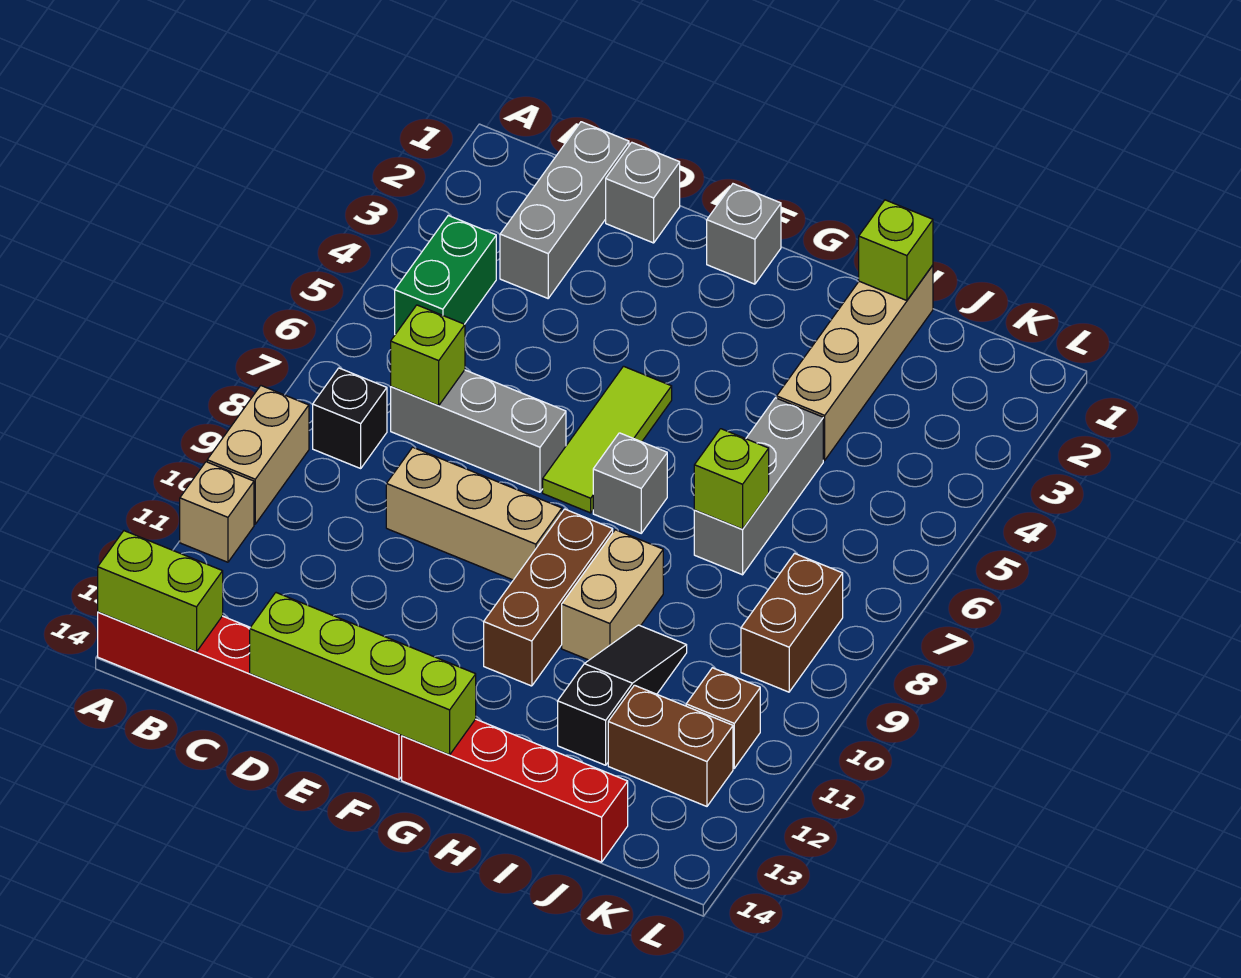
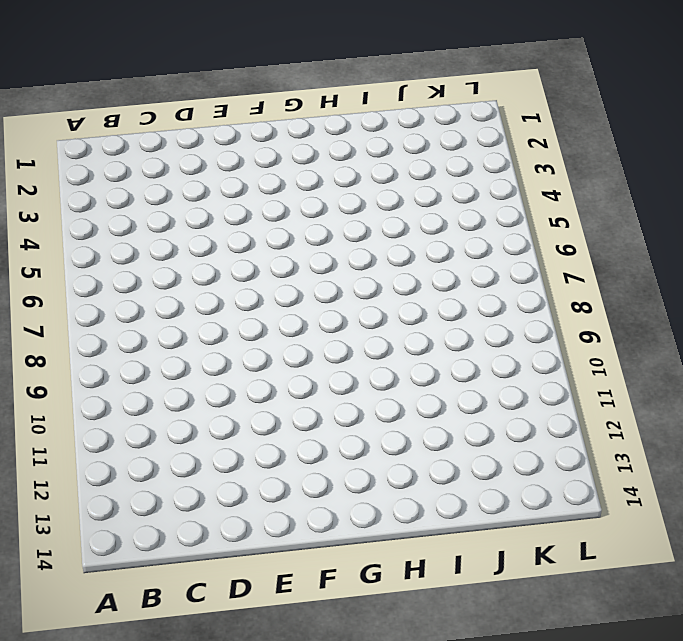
none -> tan 1x2 brick [207,386,309,524]
none -> tan 1x1 brick [180,462,254,562]
none -> red 1x6 brick [98,612,402,780]

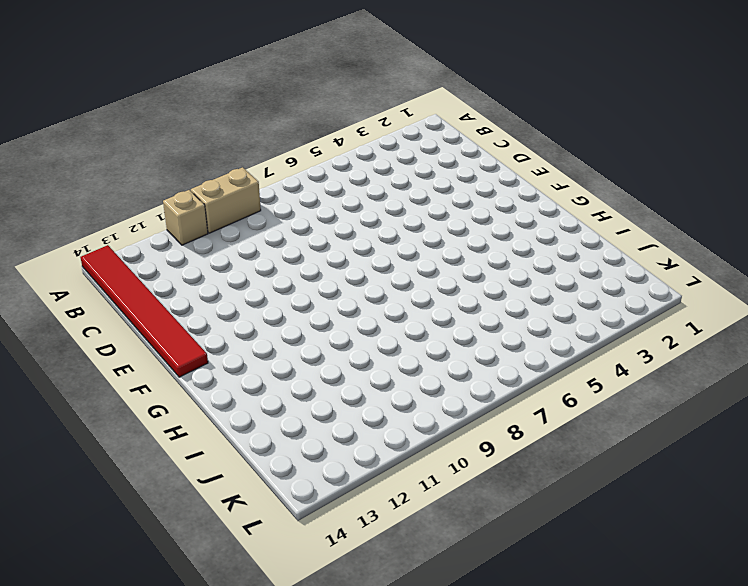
red 1x6 tile [80,245,208,377] -> red 1x6 brick [98,612,402,780]
none -> green 1x2 brick [395,215,496,334]
none -> black 1x1 brick [313,368,387,468]
none -> grey 1x3 brick [500,122,629,298]

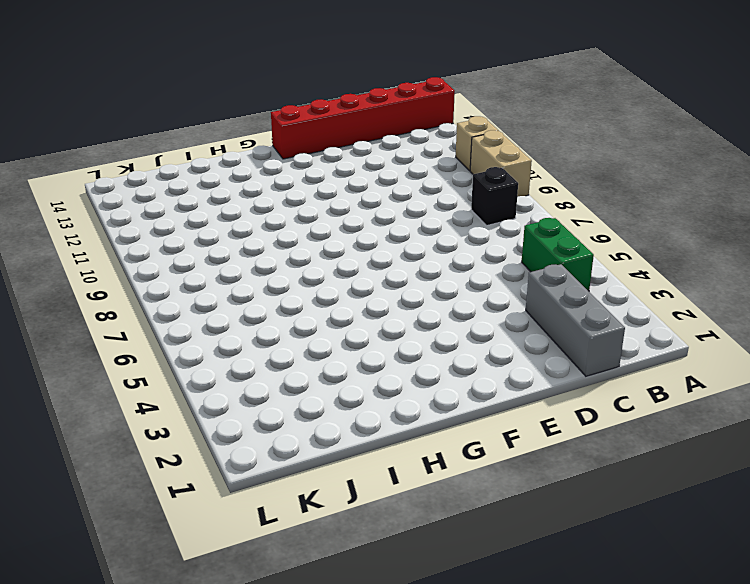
none -> grey 1x3 brick [391,370,566,492]
none -> grey 1x1 brick [606,142,680,243]
none -> tan 1x3 brick [386,447,562,580]

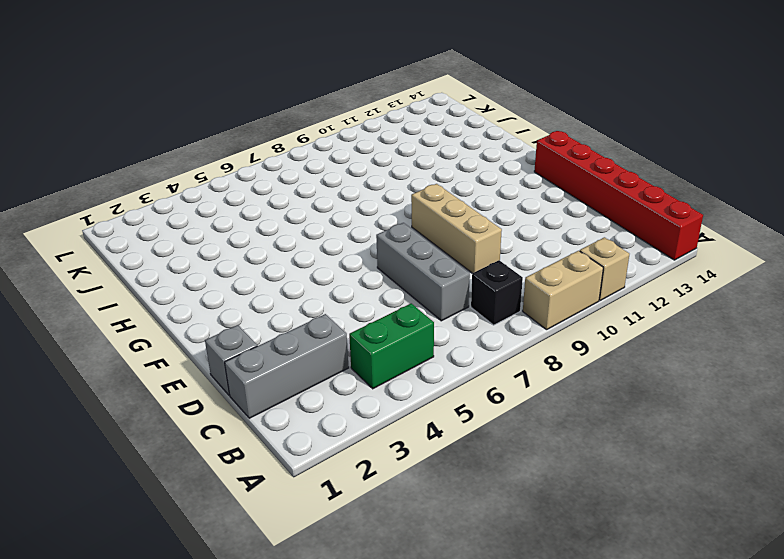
none -> grey 1x1 brick [707,184,781,284]
none -> lime 1x3 tile [543,366,672,513]
none -> grey 1x1 brick [593,433,667,533]

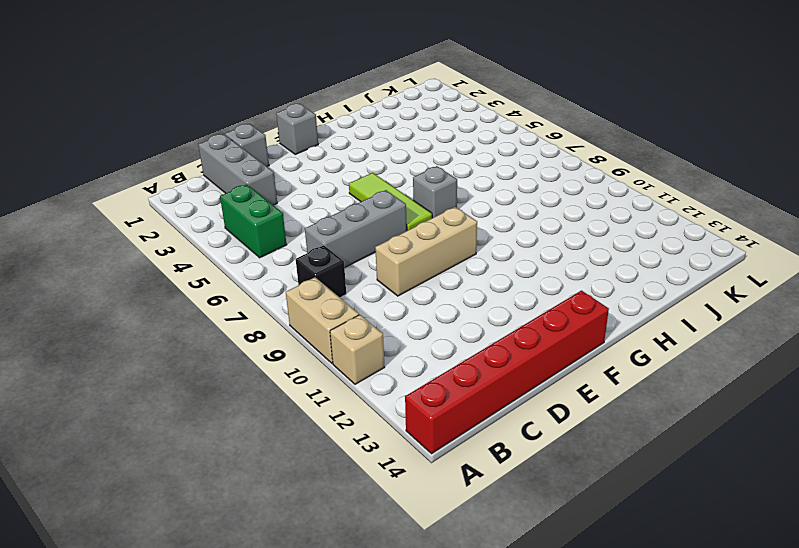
none -> brown 1x3 brick [484,509,613,686]
none -> red 1x4 brick [402,719,628,862]
none -> tan 1x2 brick [562,530,663,660]

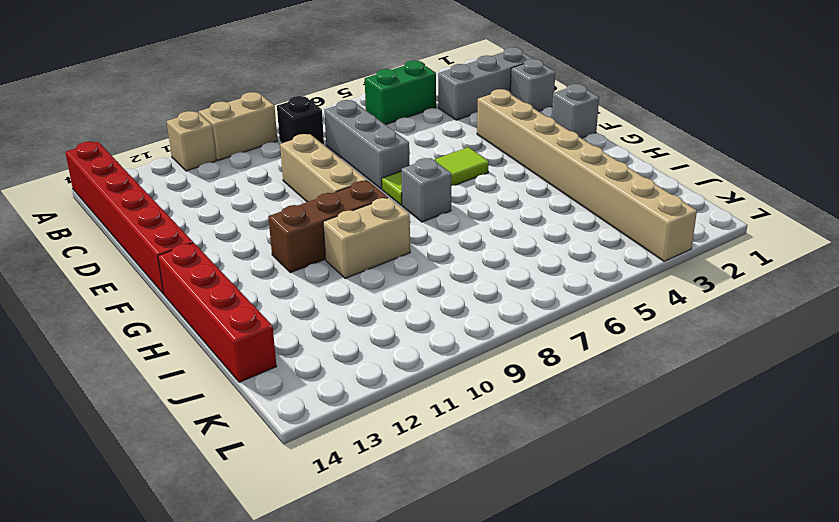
tan 1x8 brick [477,89,697,261] -> tan 1x4 brick [777,265,933,460]
none -> grey 1x3 brick [694,398,823,575]
none -> black 1x3 slope [558,625,687,765]
none -> brown 1x2 brick [608,685,733,806]

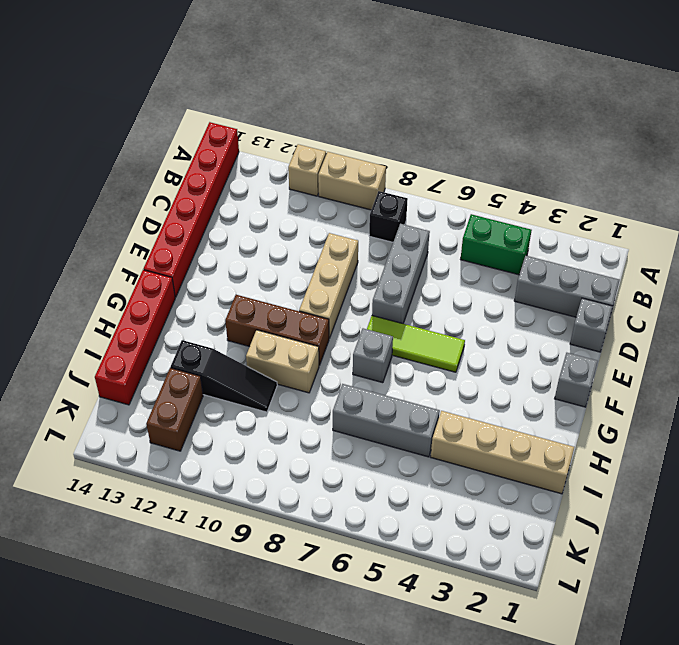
none -> brown 1x2 brick [741,553,843,692]
none -> brown 1x1 brick [686,668,760,768]
none -> lime 1x2 brick [98,531,223,652]

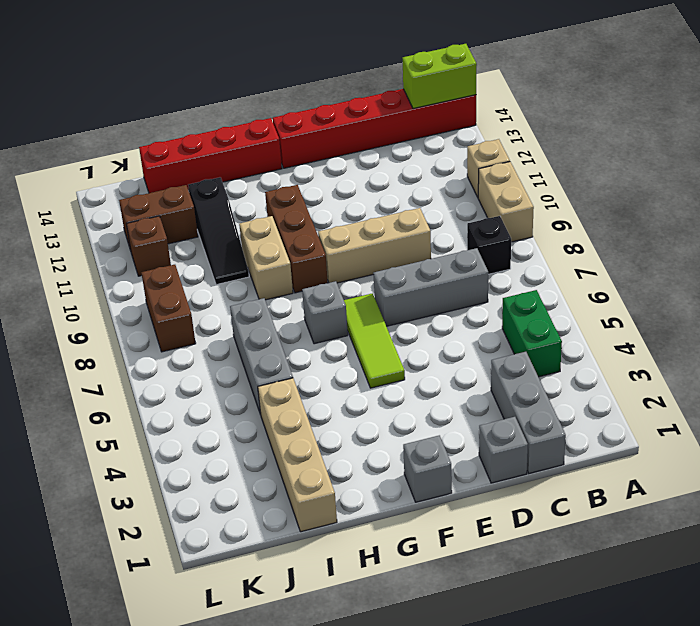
none -> lime 1x1 brick [391,305,465,406]
none -> lime 1x4 brick [250,593,476,755]
none -> lime 1x1 brick [859,200,933,301]

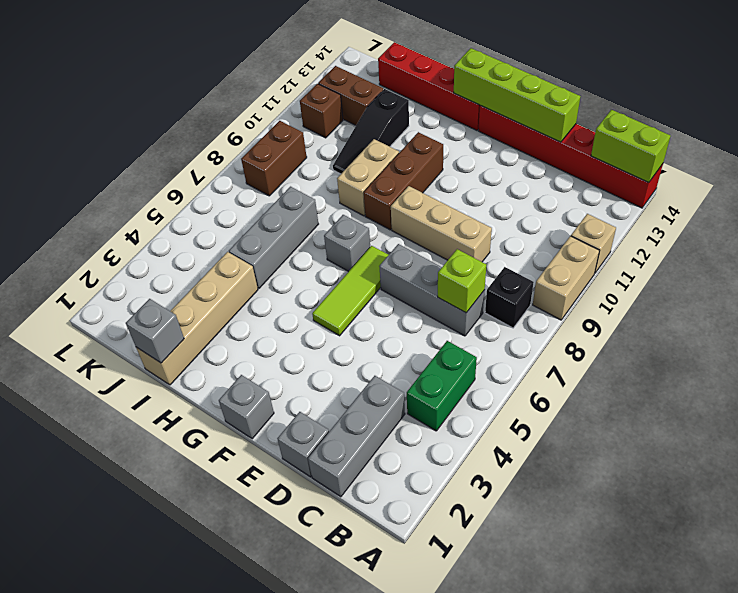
grey 1x1 brick [126,299,184,363] -> lime 1x1 brick [859,200,933,301]
none -> lime 1x1 brick [694,429,769,529]

